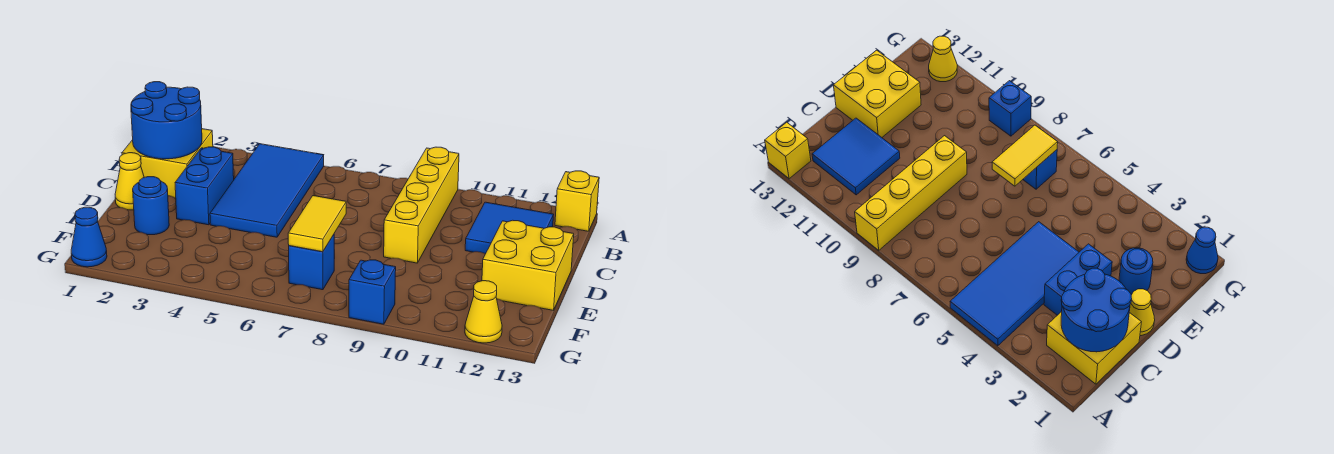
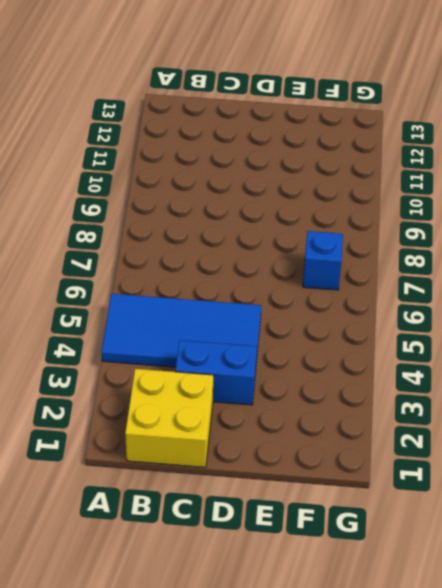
none -> yellow 1x4 brick [384,147,459,263]
none -> yellow 1x1 brick [555,171,599,231]
none -> blue 2x2 tile [465,202,553,254]

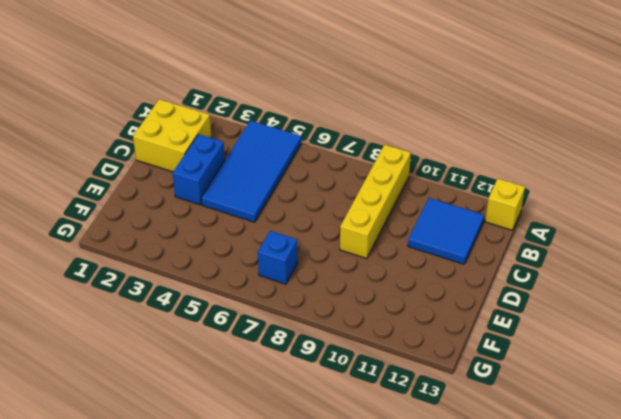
none -> yellow 1x1 cone [115,153,144,210]
none -> yellow 2x2 brick [482,220,574,310]
none -> blue 1x1 round brick [133,177,169,235]

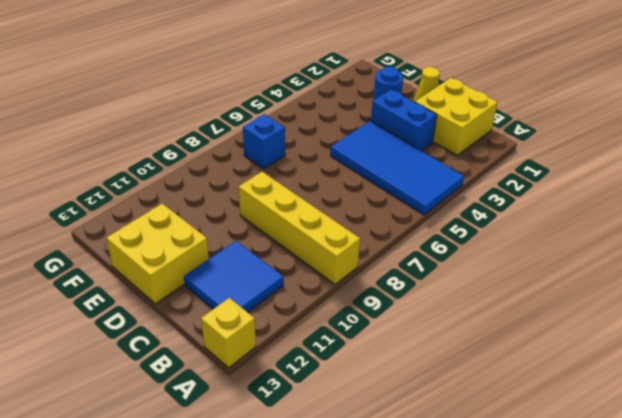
none -> blue 1x1 cone [71,207,107,267]
none -> blue 1x1 brick [349,260,396,324]
none -> yellow 1x1 cone [465,281,502,343]

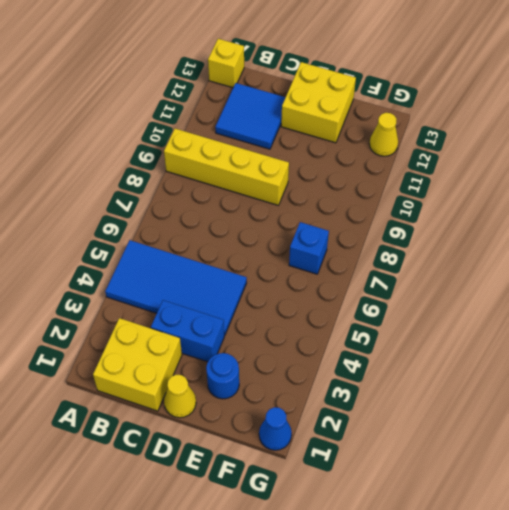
none -> blue 1x1 brick [349,260,396,324]
none -> blue 2x2 round brick [131,82,202,159]
none -> yellow 1x2 tile [288,196,346,252]

